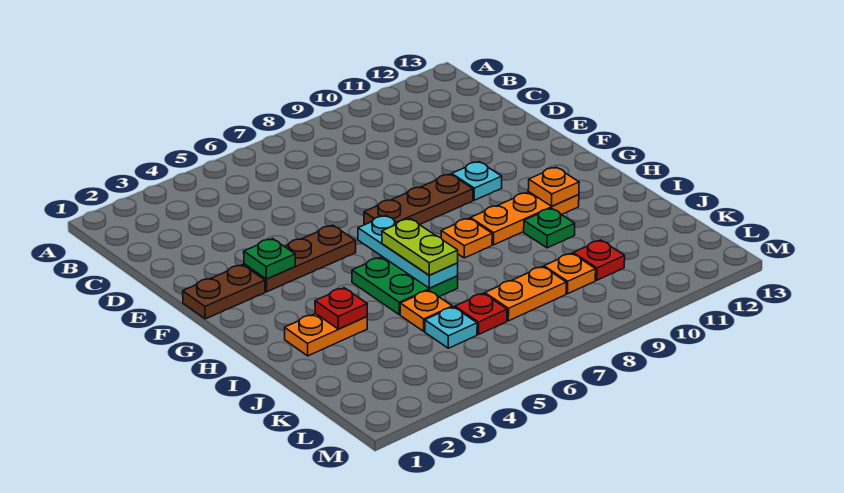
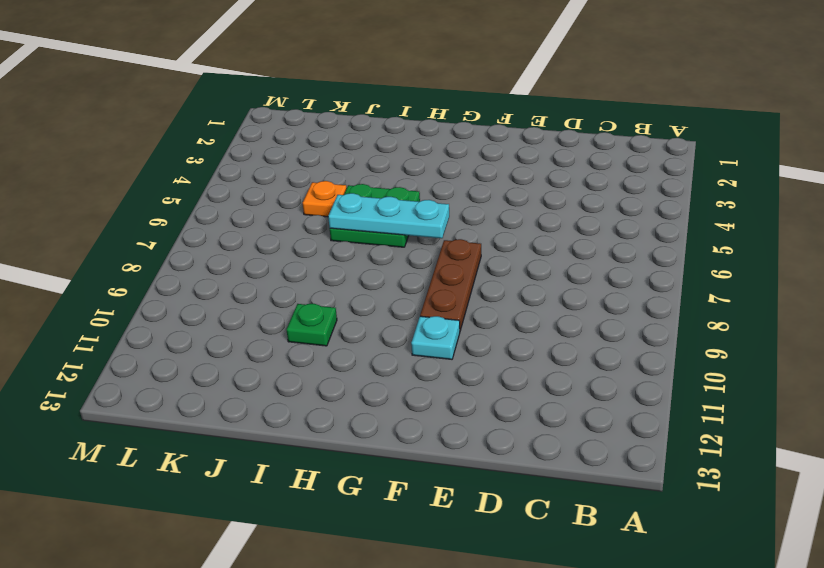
none -> brown 1x2 plate [183,265,265,319]
none -> brown 1x3 plate [244,225,356,292]
none -> orange 1x1 plate [441,218,492,258]

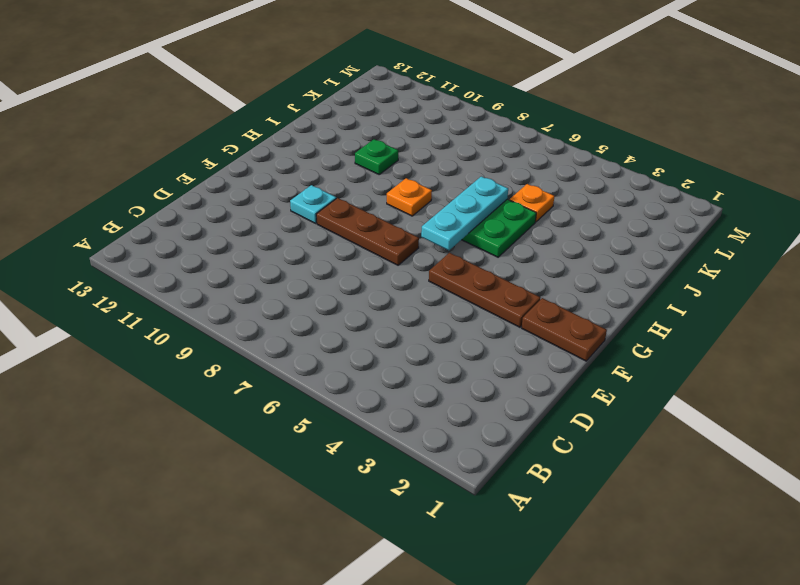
none -> orange 1x3 plate [471,192,579,245]
none -> orange 1x2 plate [285,313,367,356]
none -> cyan 1x1 plate [425,307,477,348]

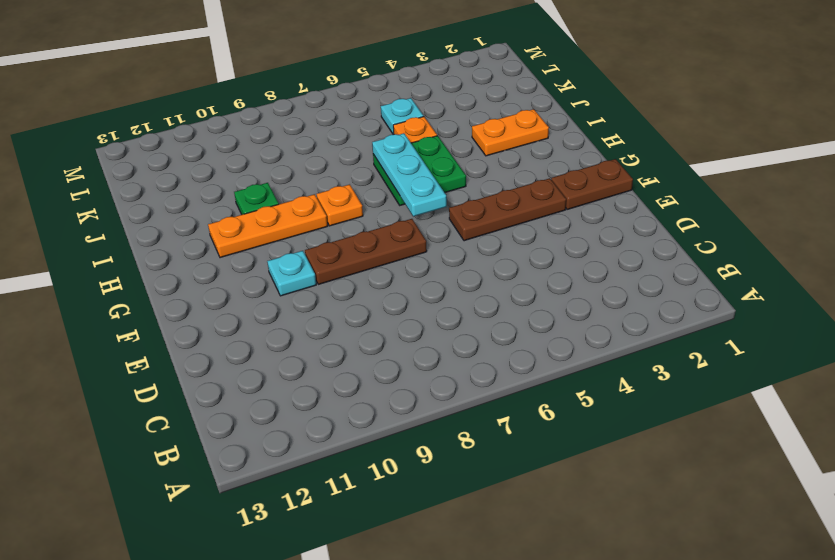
none -> red 1x1 plate [455,293,507,334]
none -> orange 1x2 plate [485,267,566,321]
none -> orange 1x1 plate [544,253,596,294]

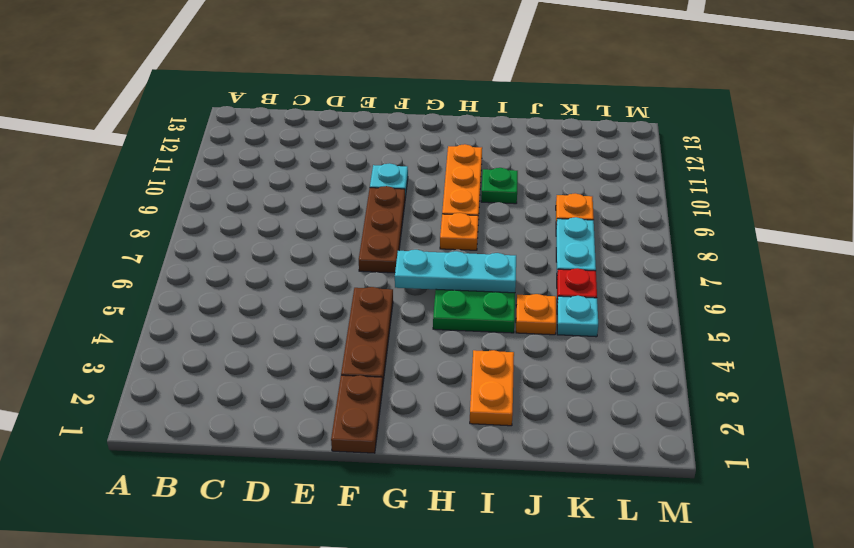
cyan 1x2 plate [556,217,596,272] -> orange 1x2 plate [485,267,566,321]
none -> red 1x1 plate [573,240,625,280]
none -> green 1x1 plate [244,239,295,279]
none -> orange 1x1 plate [528,167,579,206]

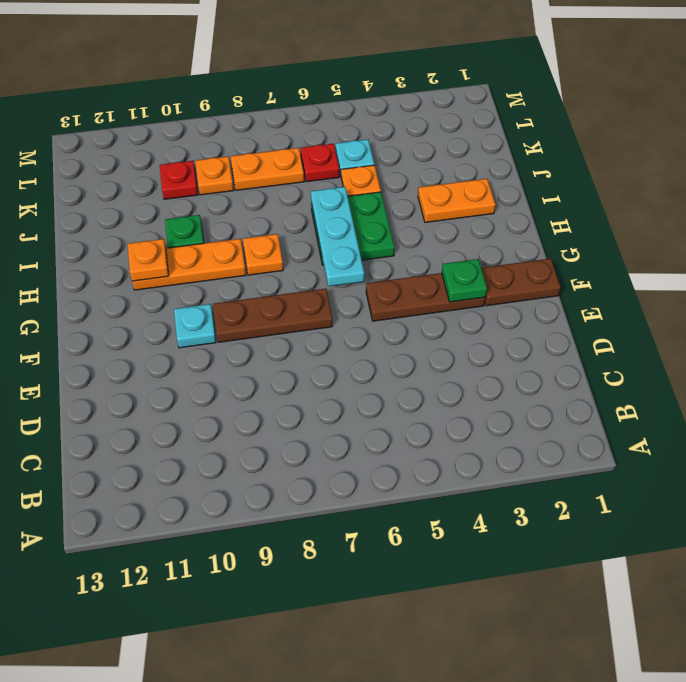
none -> red 1x1 plate [315,288,367,329]
none -> lime 1x2 plate [382,219,458,275]

